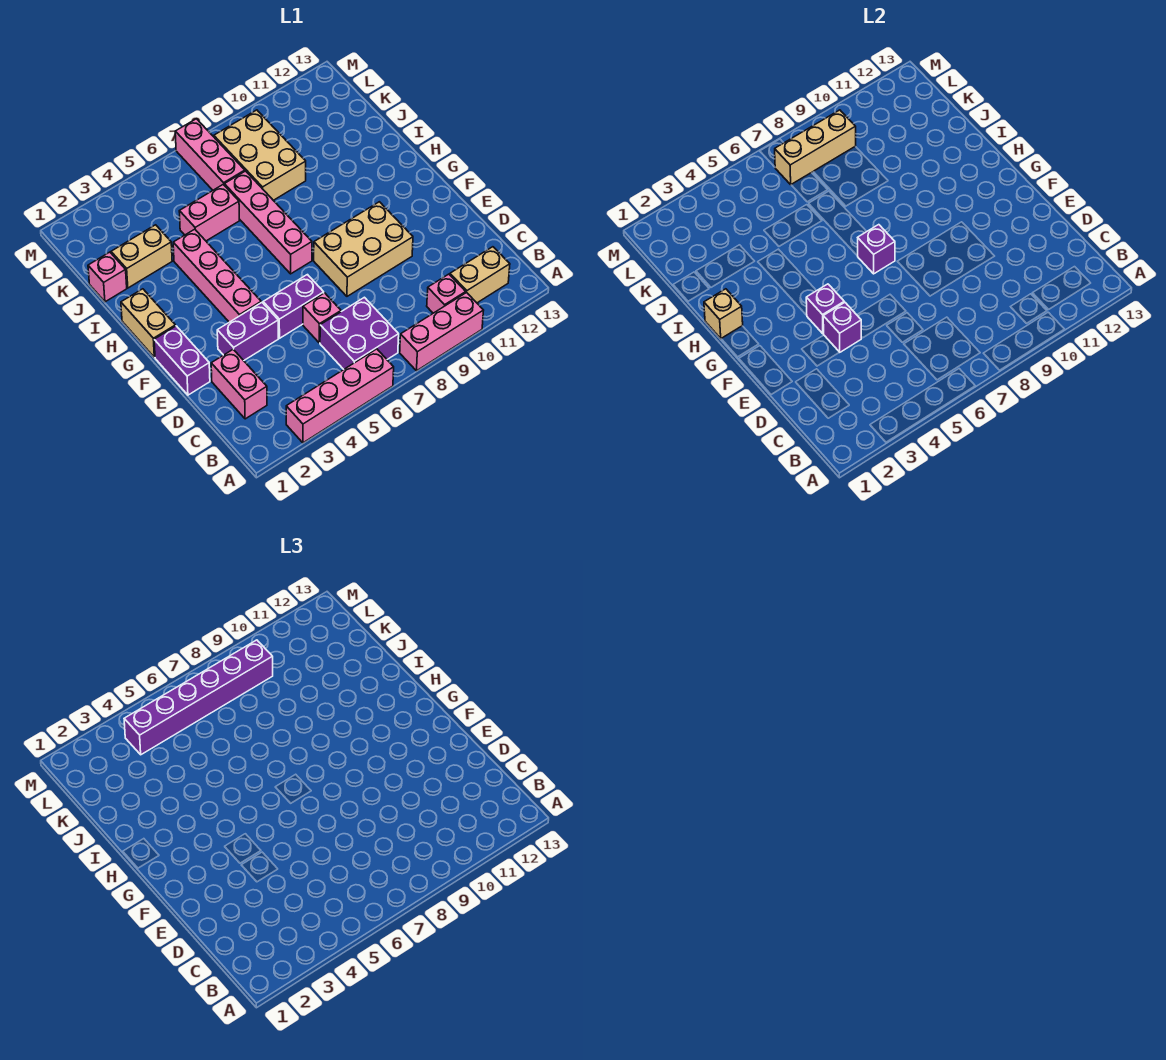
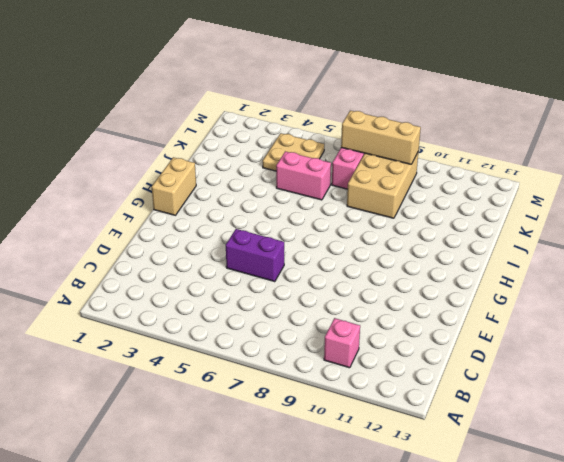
tan 2x2 plate [263,133,324,171] -> none
none -> pink 1x4 brick [286,349,394,443]
none -> pink 1x3 brick [400,292,484,371]
none -> purple 2x2 brick [320,297,399,369]

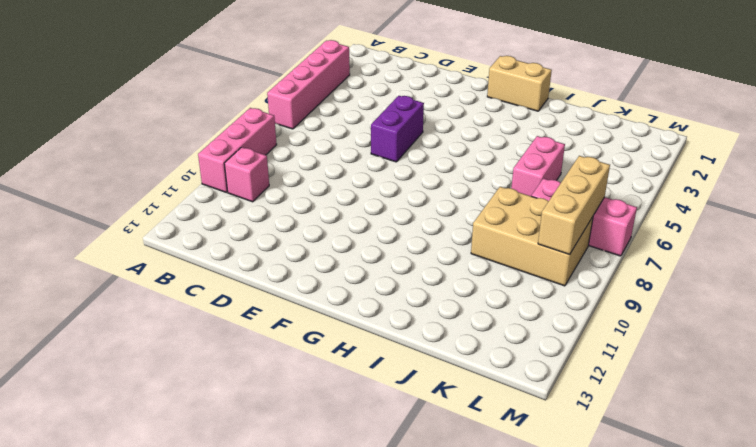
none -> purple 2x2 brick [320,297,399,369]
none -> tan 1x2 brick [450,247,510,303]
none -> pink 1x2 brick [211,349,267,419]

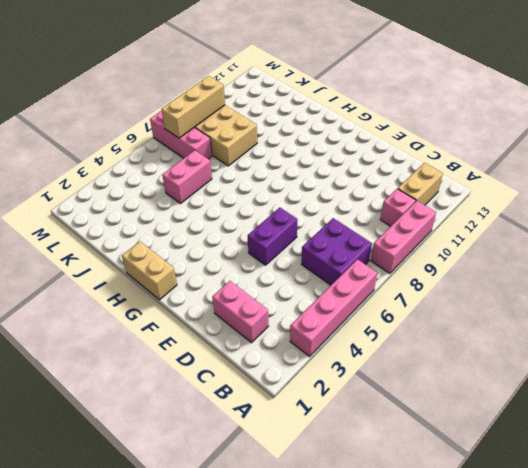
none -> pink 1x1 brick [303,293,341,343]
none -> purple 1x2 brick [154,326,210,395]
none -> purple 1x2 brick [217,302,278,360]

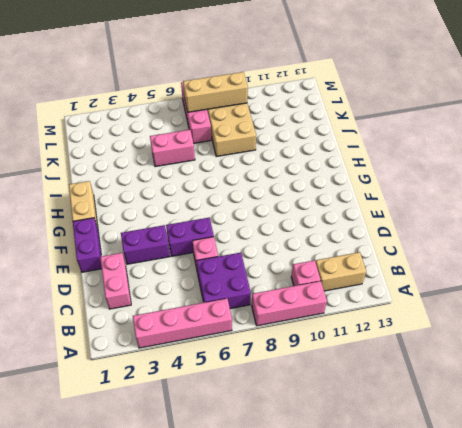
none -> tan 2x3 brick [314,202,413,296]
none -> pink 1x4 brick [173,229,261,322]
none -> pink 1x4 brick [224,171,312,274]

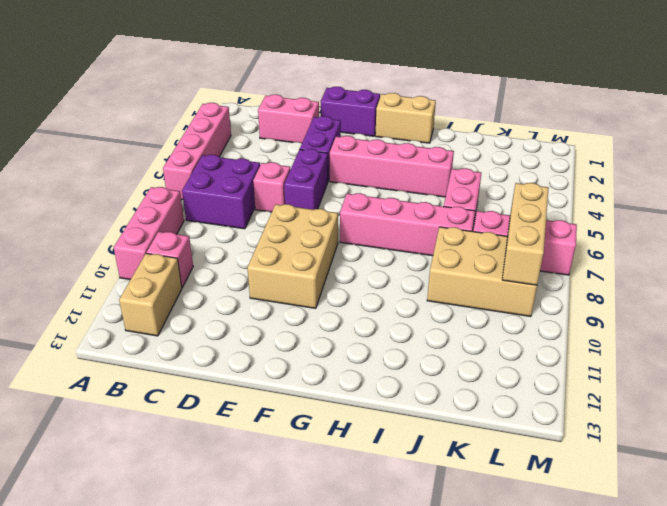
none -> pink 1x1 brick [88,252,127,302]
none -> tan 1x2 brick [111,225,172,288]
none -> purple 1x1 brick [823,302,861,352]

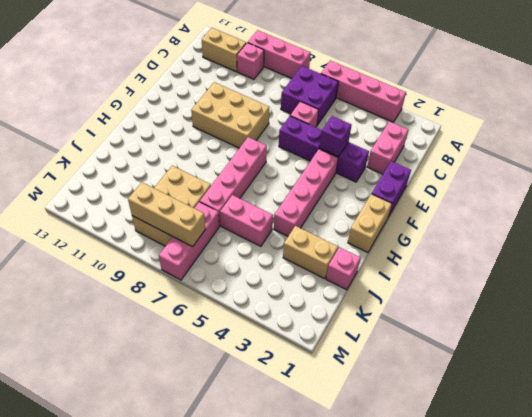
none -> purple 1x1 brick [806,284,844,334]
none -> purple 1x1 brick [858,225,895,274]
none -> tan 1x1 brick [704,289,743,339]

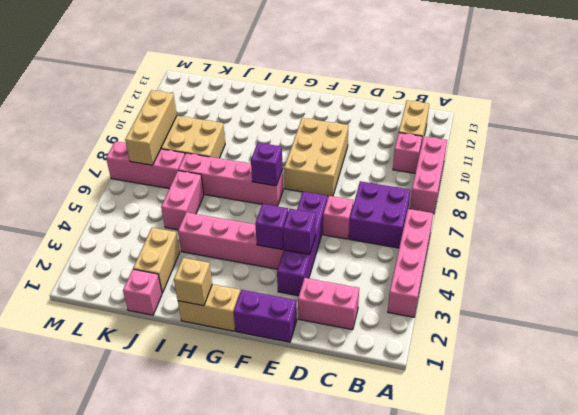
none -> purple 1x6 brick [124,640,273,755]

